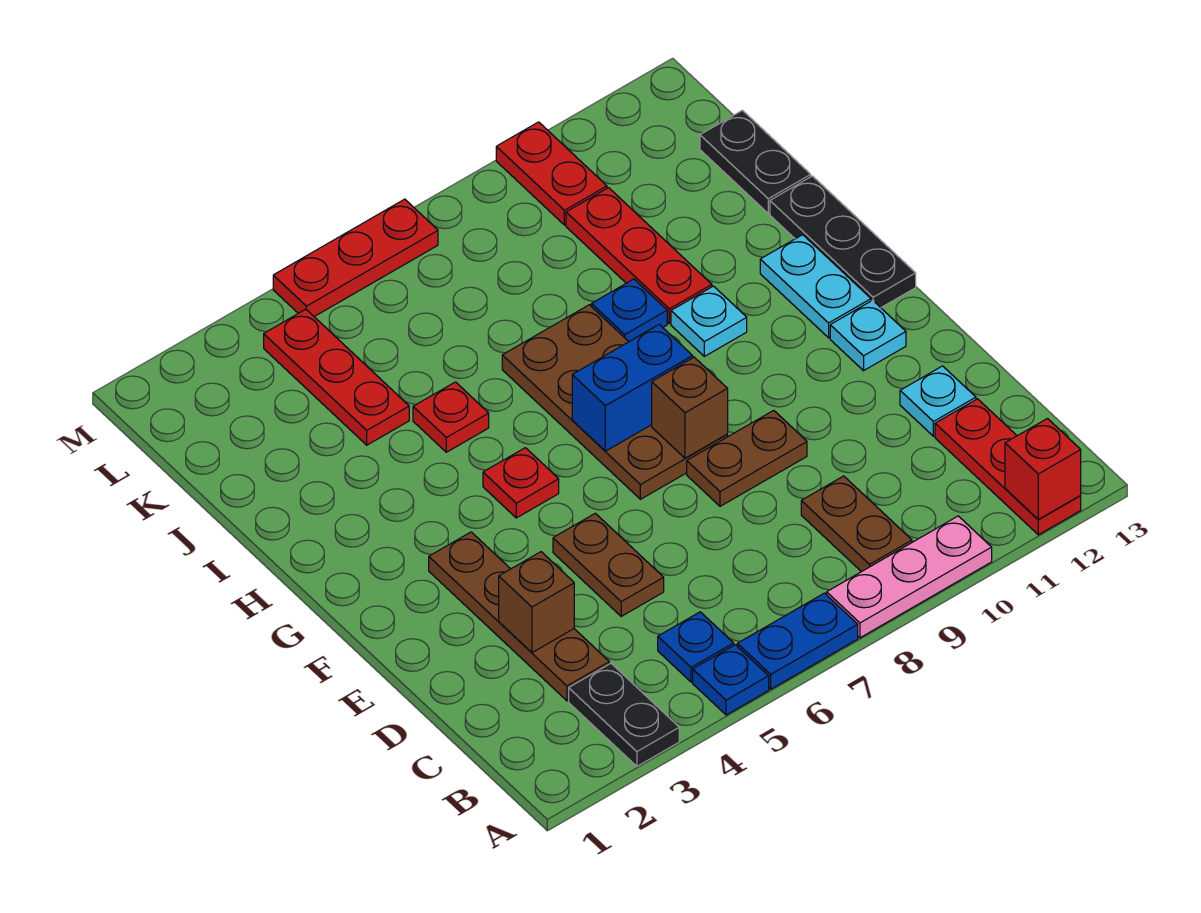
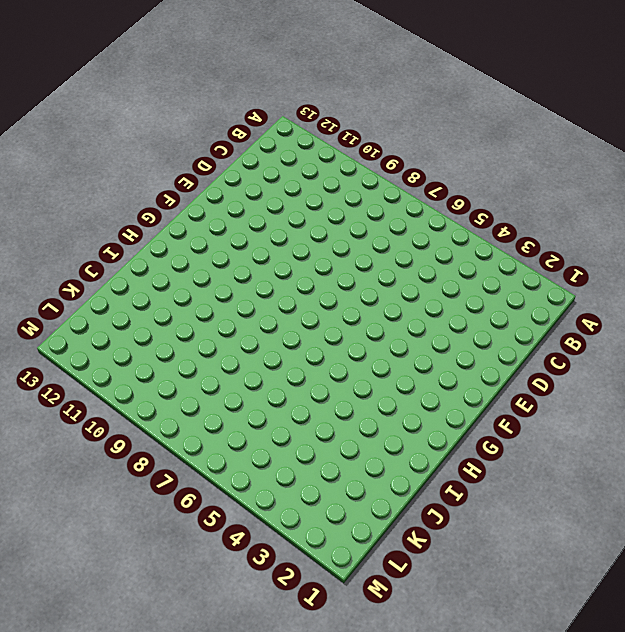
none -> black 1x2 plate [569,664,679,766]
none -> blue 1x1 plate [693,645,769,715]
none -> blue 1x2 plate [737,593,858,689]

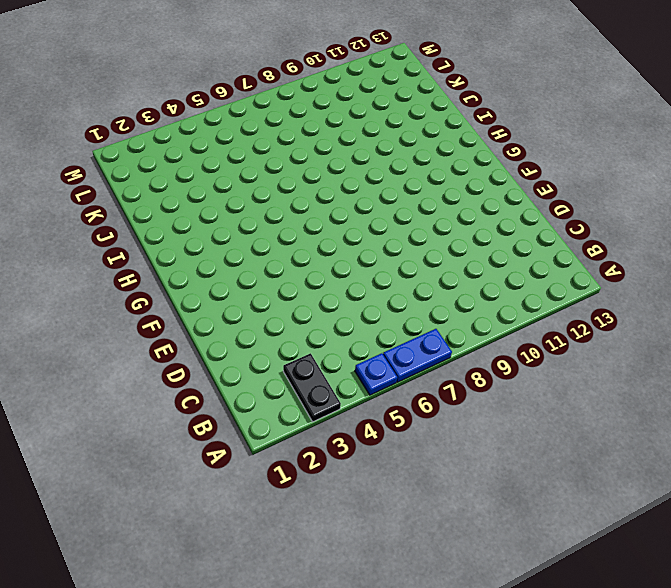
none -> pink 1x3 plate [827,516,992,638]
none -> red 1x3 plate [935,399,1081,535]
none -> blue 1x1 plate [658,612,734,682]

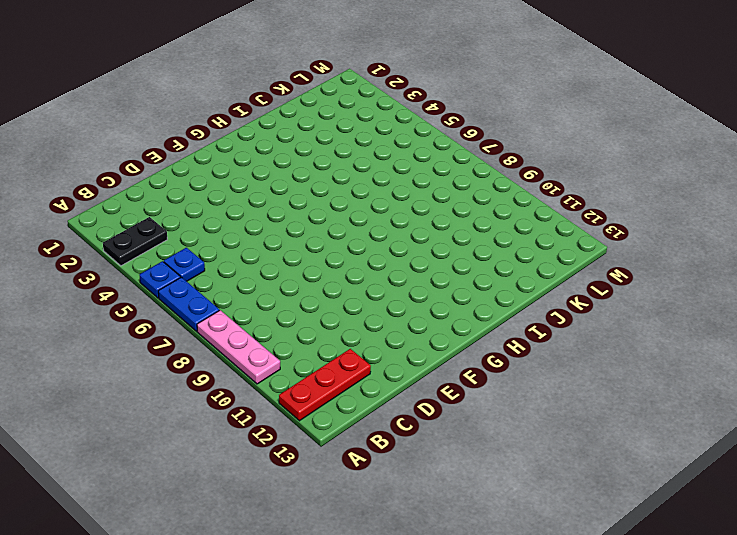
none -> brown 1x2 plate [801,476,912,572]
none -> brown 1x4 plate [429,532,609,701]
none -> brown 1x2 plate [553,513,664,616]

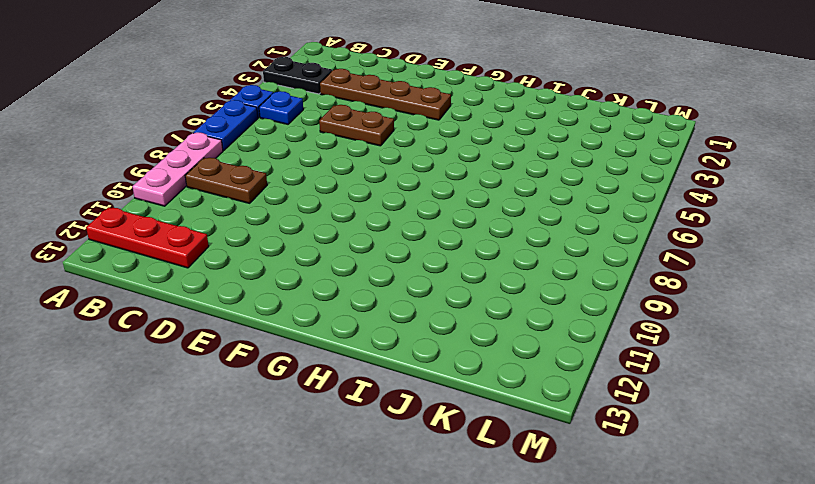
none -> cyan 1x1 plate [900,366,976,436]
none -> brown 1x2 plate [687,410,807,506]
none -> brown 2x4 plate [502,305,728,499]

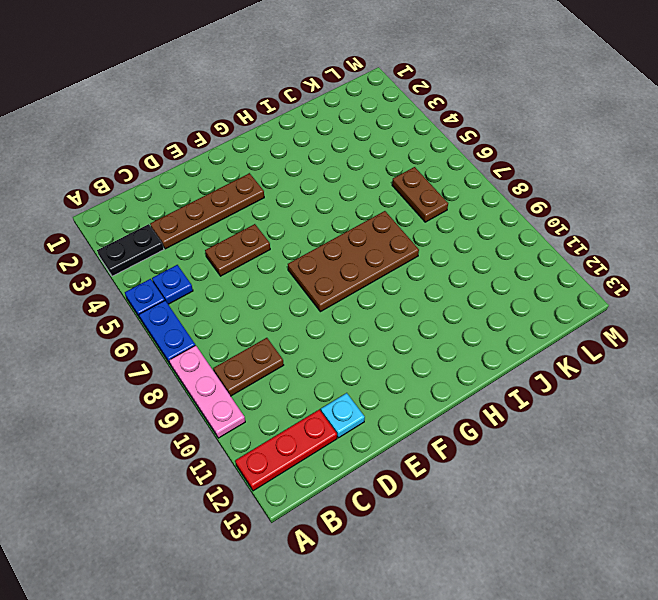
brown 1x2 plate [392,167,448,222] -> brown 1x2 plate moved to [687,410,807,506]
none -> cyan 1x1 plate [830,300,906,371]
none -> red 1x1 plate [483,448,559,518]
none -> cyan 1x2 plate [760,235,871,338]

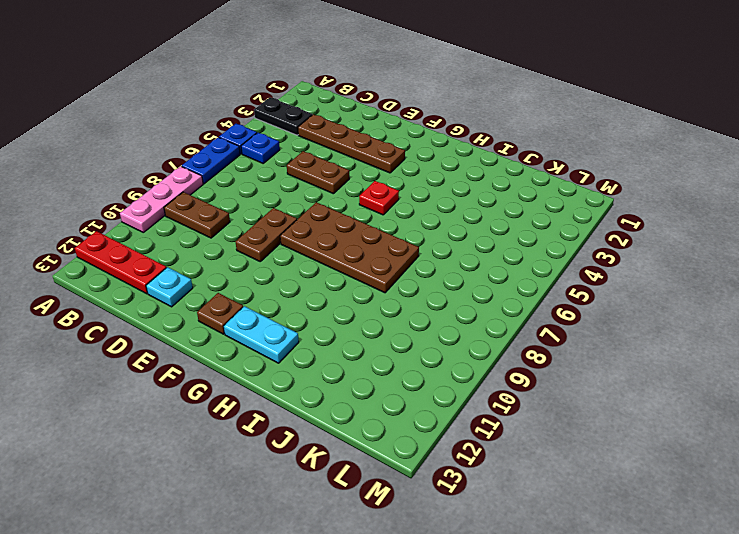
brown 1x1 plate [197,293,243,334] -> cyan 1x1 plate [830,300,906,371]
none -> black 1x3 plate [770,176,916,308]
none -> cyan 1x1 plate [671,286,747,356]
none -> red 1x1 plate [413,382,489,452]

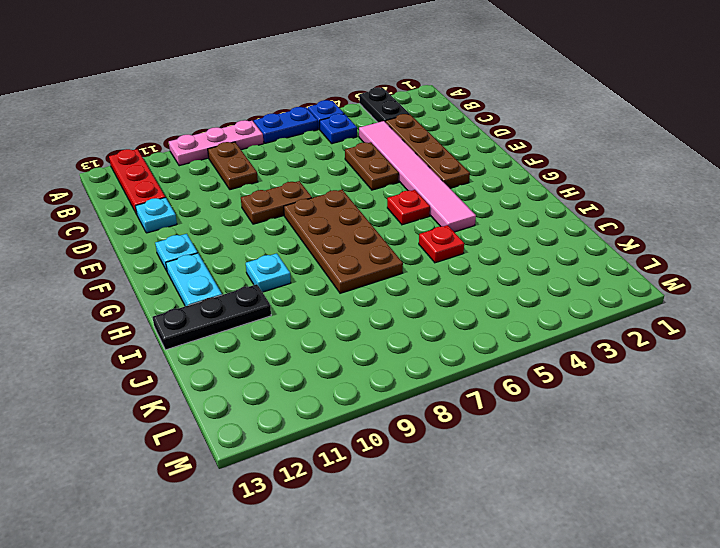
pink 1x6 tile [359,121,476,232] -> none
black 1x3 plate [153,284,271,350] -> black 1x3 plate turned to [770,176,916,308]
none -> blue 1x1 plate [591,279,667,341]
none -> red 1x3 plate [566,188,712,324]
none -> red 1x3 plate [264,309,409,445]

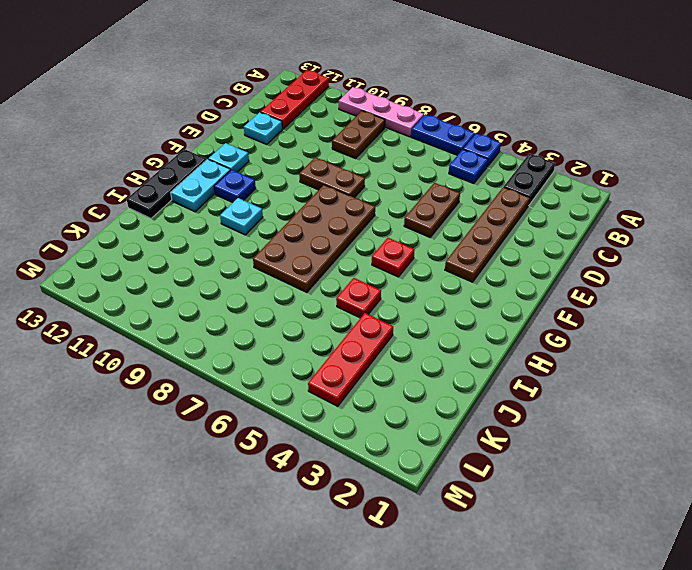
blue 1x1 plate [214,170,256,202] -> blue 1x1 plate moved to [591,279,667,341]
none -> red 1x3 plate [566,188,712,324]
none -> black 1x2 plate [700,110,811,213]
none -> red 1x2 plate [496,122,607,225]

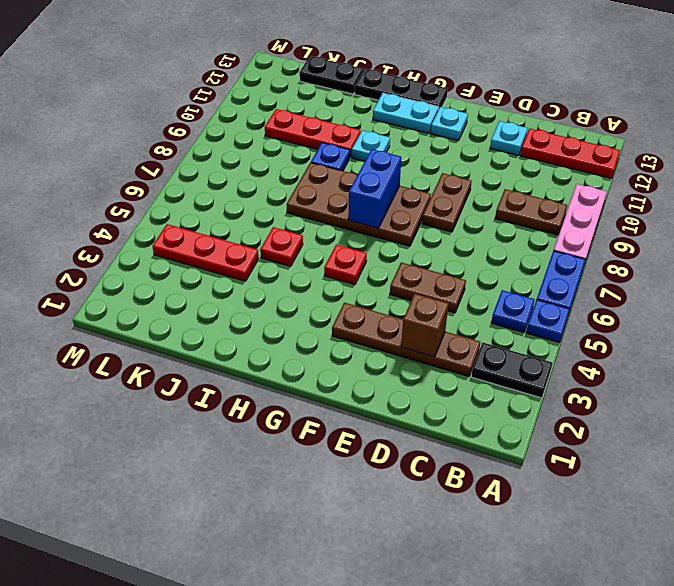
none -> red 1x2 plate [496,122,607,225]
none -> red 1x3 plate [273,199,438,317]
none -> red 1x1 brick [1005,419,1081,519]

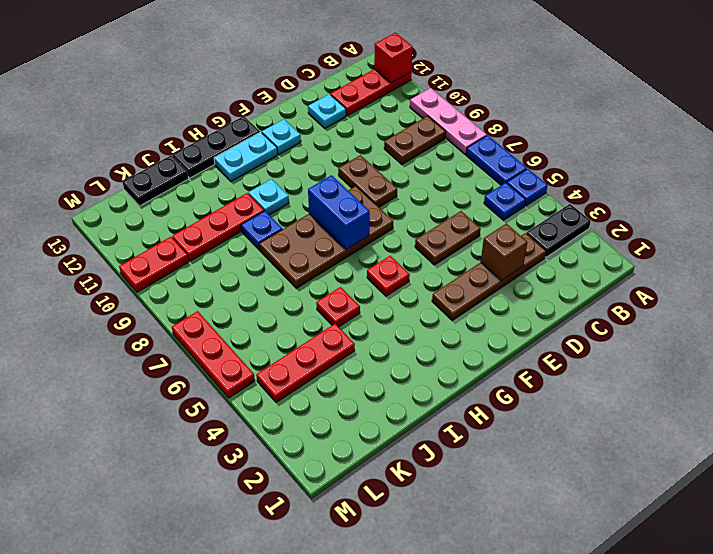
none -> brown 1x1 brick [652,357,728,458]

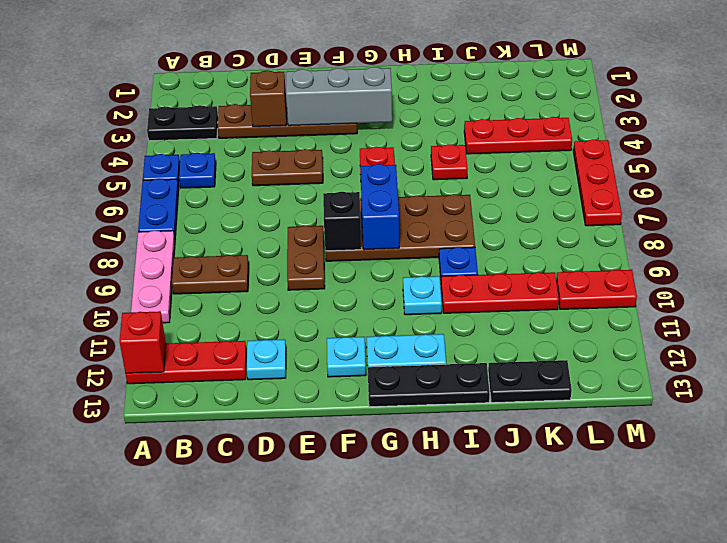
grey 1x3 brick [286,67,392,126] -> none
black 1x1 brick [323,192,361,251] -> brown 1x1 brick [652,357,728,458]

